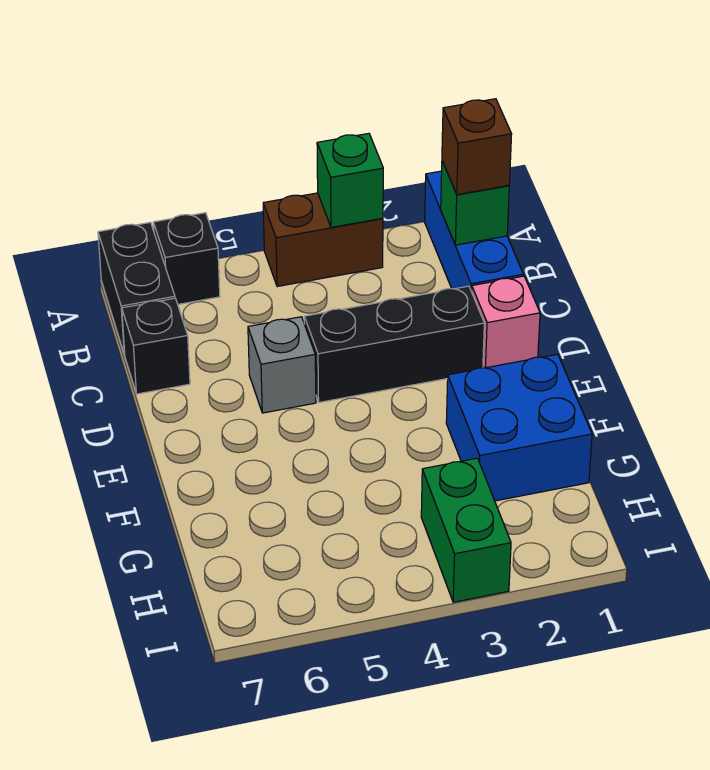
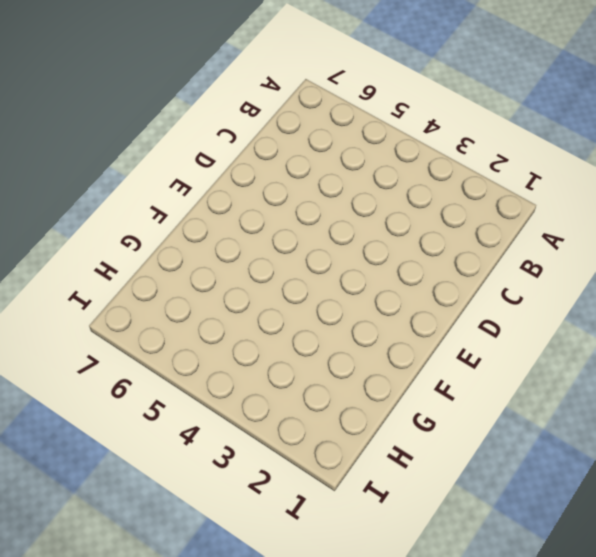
none -> blue 1x3 brick [425,171,524,291]
none -> brown 1x2 brick [263,193,383,287]
none -> black 1x1 brick [153,213,220,304]

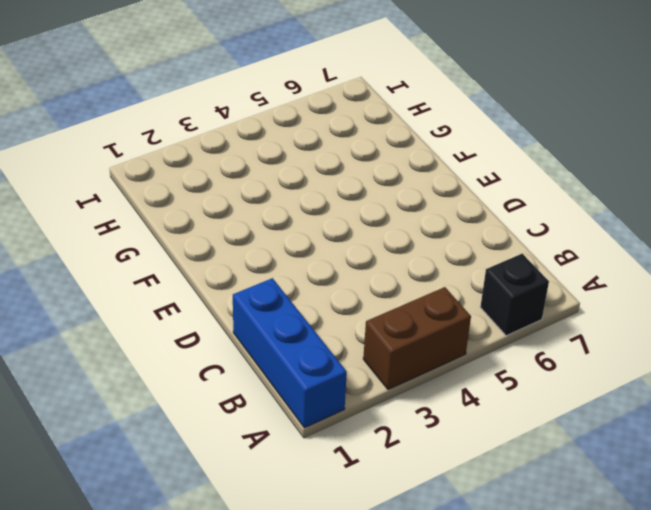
none -> black 1x2 brick [98,222,175,354]
none -> black 1x1 brick [122,298,190,394]
none -> pink 1x1 brick [472,276,540,368]

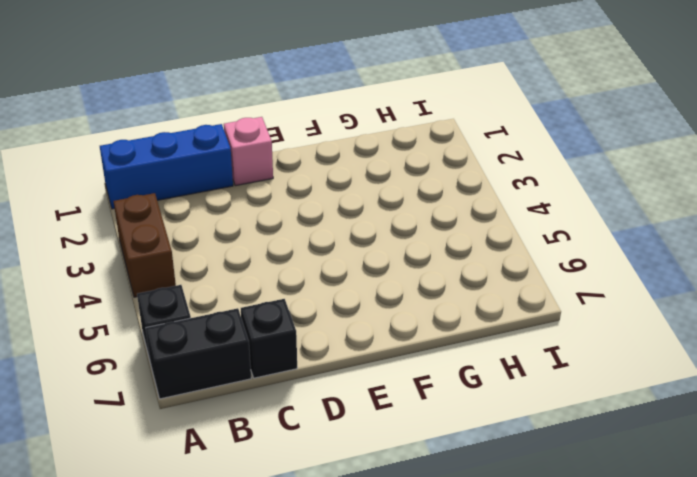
none -> black 1x3 brick [304,286,484,402]
none -> grey 1x1 brick [248,317,316,413]
none -> blue 2x2 brick [446,354,592,501]

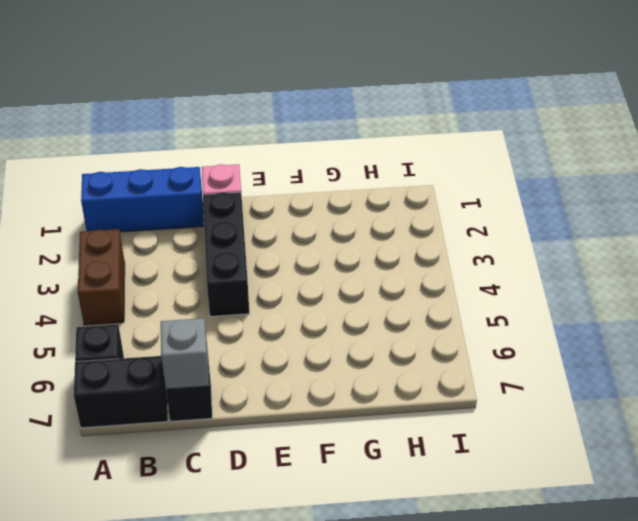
grey 1x1 brick [161,318,209,389] -> grey 1x1 brick moved to [248,317,316,413]
none -> blue 2x2 brick [446,354,592,501]
none -> green 1x2 brick [421,458,511,602]
none -> green 1x1 brick [317,133,383,227]

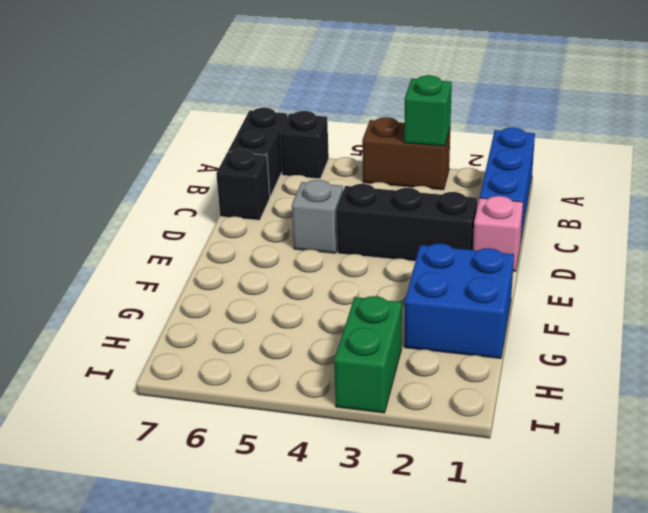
none -> green 1x1 brick [441,161,509,245]
none -> brown 1x1 brick [442,99,512,195]

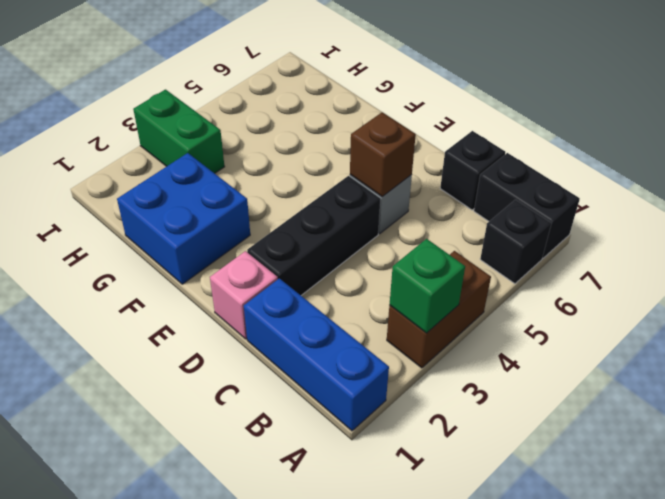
brown 1x1 brick [350,112,416,197] -> brown 1x1 brick moved to [442,99,512,195]
none -> green 1x1 brick [441,161,509,245]

